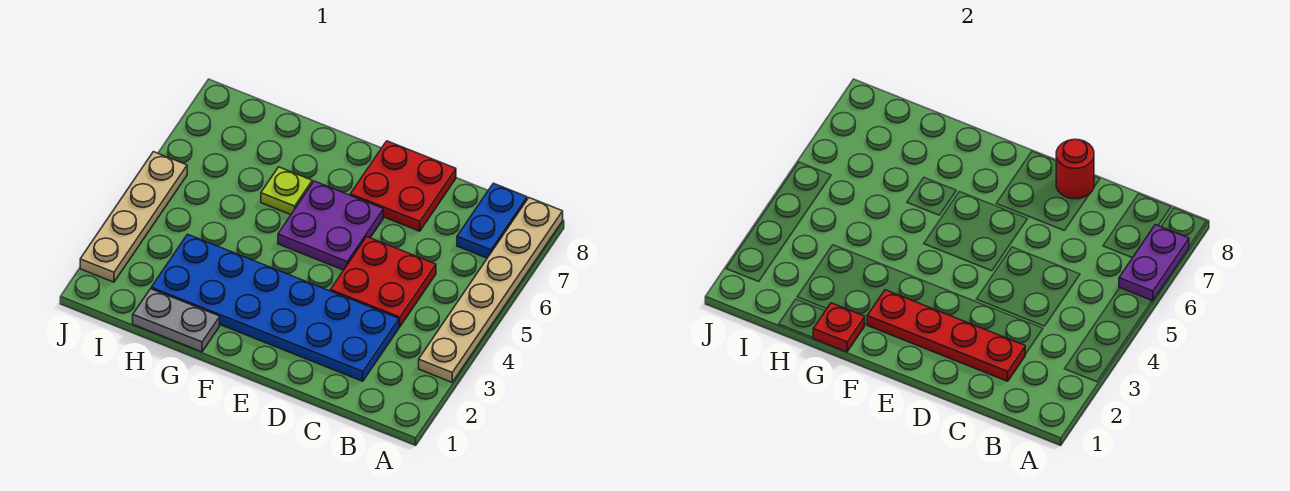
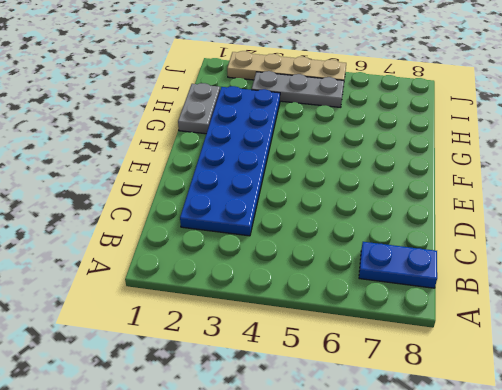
grey 1x3 plate [252,71,344,107] -> none
none -> tan 1x6 plate [419,198,563,382]
none -> red 2x2 plate [330,237,436,327]
none -> red 2x2 plate [350,141,456,231]

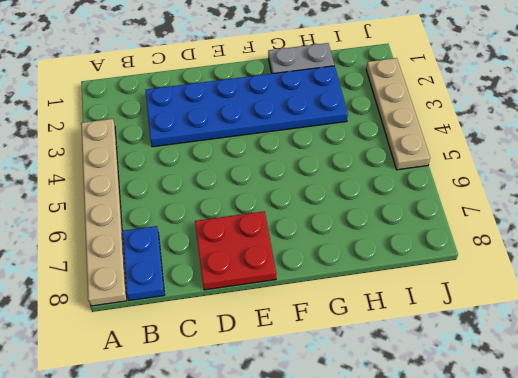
none -> red 2x2 plate [330,237,436,327]
none -> purple 2x2 plate [278,181,383,270]
none -> lime 1x1 plate [261,167,312,215]

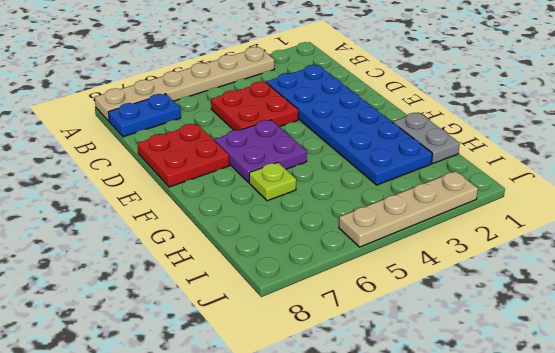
none -> purple 1x2 plate [1119,225,1189,301]
none -> red 1x4 plate [867,290,1025,381]
none -> red 1x1 round brick [1056,139,1094,199]

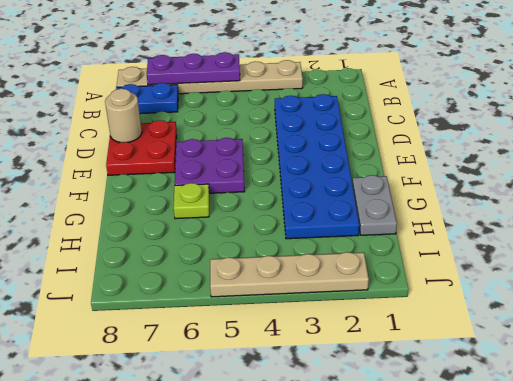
purple 1x3 plate [147,52,240,85] -> purple 1x2 plate [1119,225,1189,301]
tan 1x1 round brick [105,89,142,143] -> red 1x1 round brick [1056,139,1094,199]
none -> red 2x2 plate [330,237,436,327]
none -> red 1x4 plate [867,290,1025,381]
none -> red 1x1 plate [813,303,865,352]

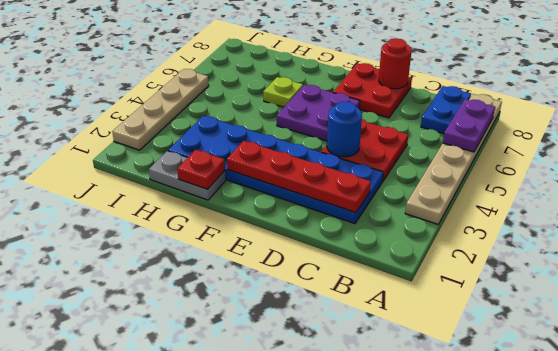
blue 1x1 round brick [327,101,362,157] -> none

